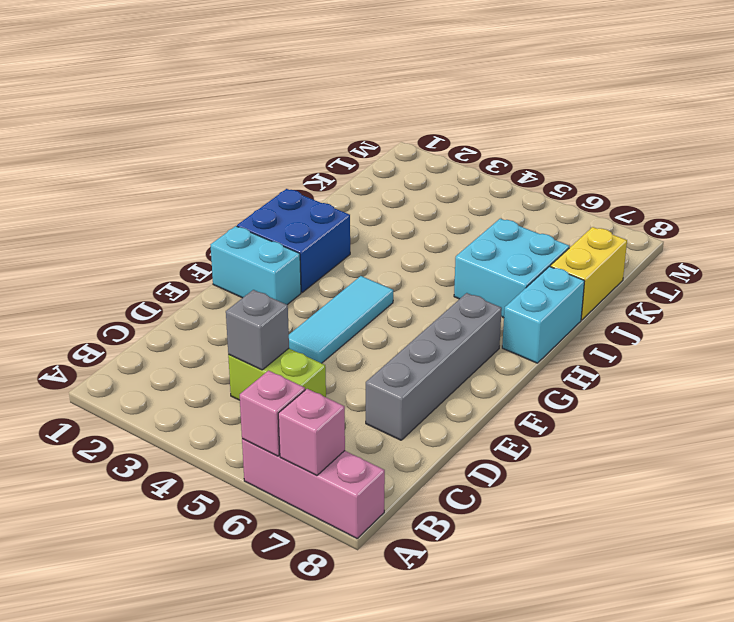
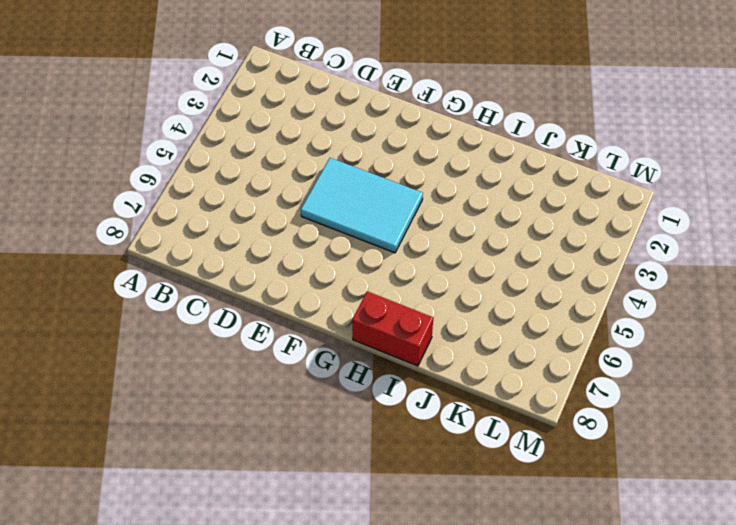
cyan 2x3 tile [301,158,423,253] -> cyan 1x3 tile [289,276,393,363]
red 1x2 brick [352,291,433,366] -> cyan 1x2 brick [502,267,585,363]
none -> pink 1x3 brick [242,439,385,538]
none -> lime 1x2 brick [228,349,326,400]
none -> grey 1x4 brick [366,293,502,440]

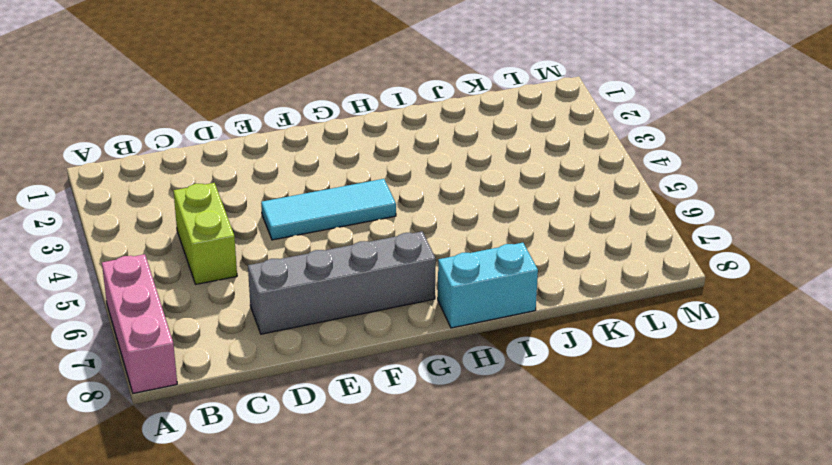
none -> cyan 1x2 brick [211,226,301,305]
none -> blue 2x2 brick [237,189,350,292]
none -> cyan 2x2 brick [454,219,569,318]

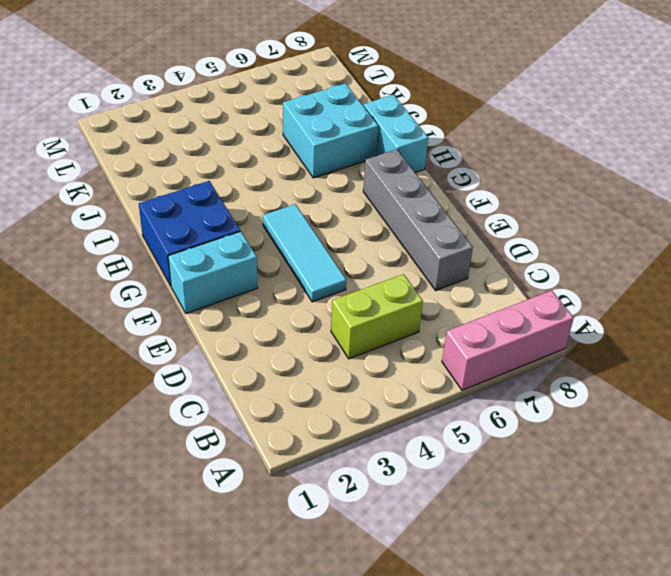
none -> yellow 1x2 brick [550,227,627,320]
none -> pink 1x1 brick [240,371,305,456]
none -> pink 1x1 brick [278,389,345,475]

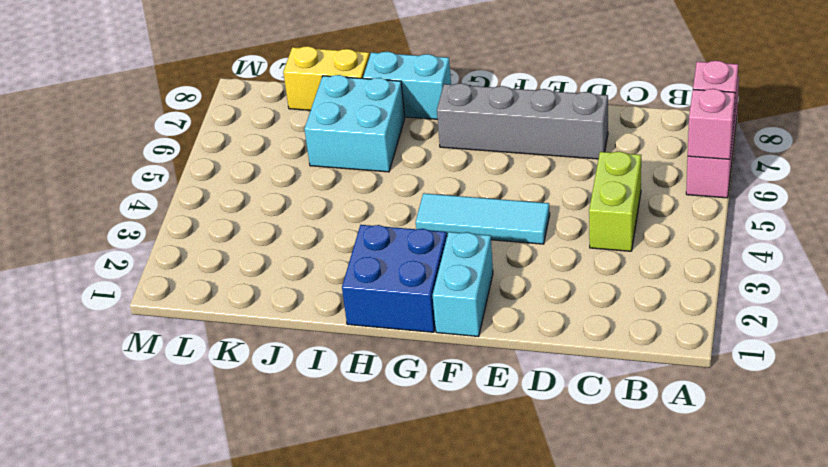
none -> grey 1x1 brick [226,290,289,370]

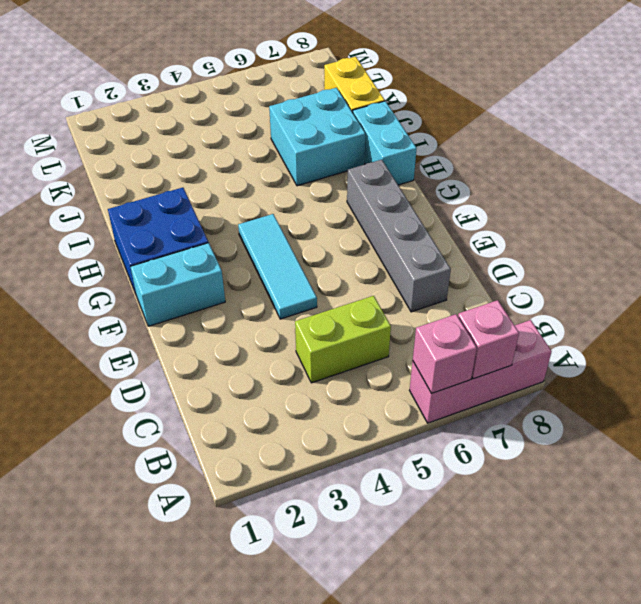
none -> grey 1x1 brick [226,290,289,370]

